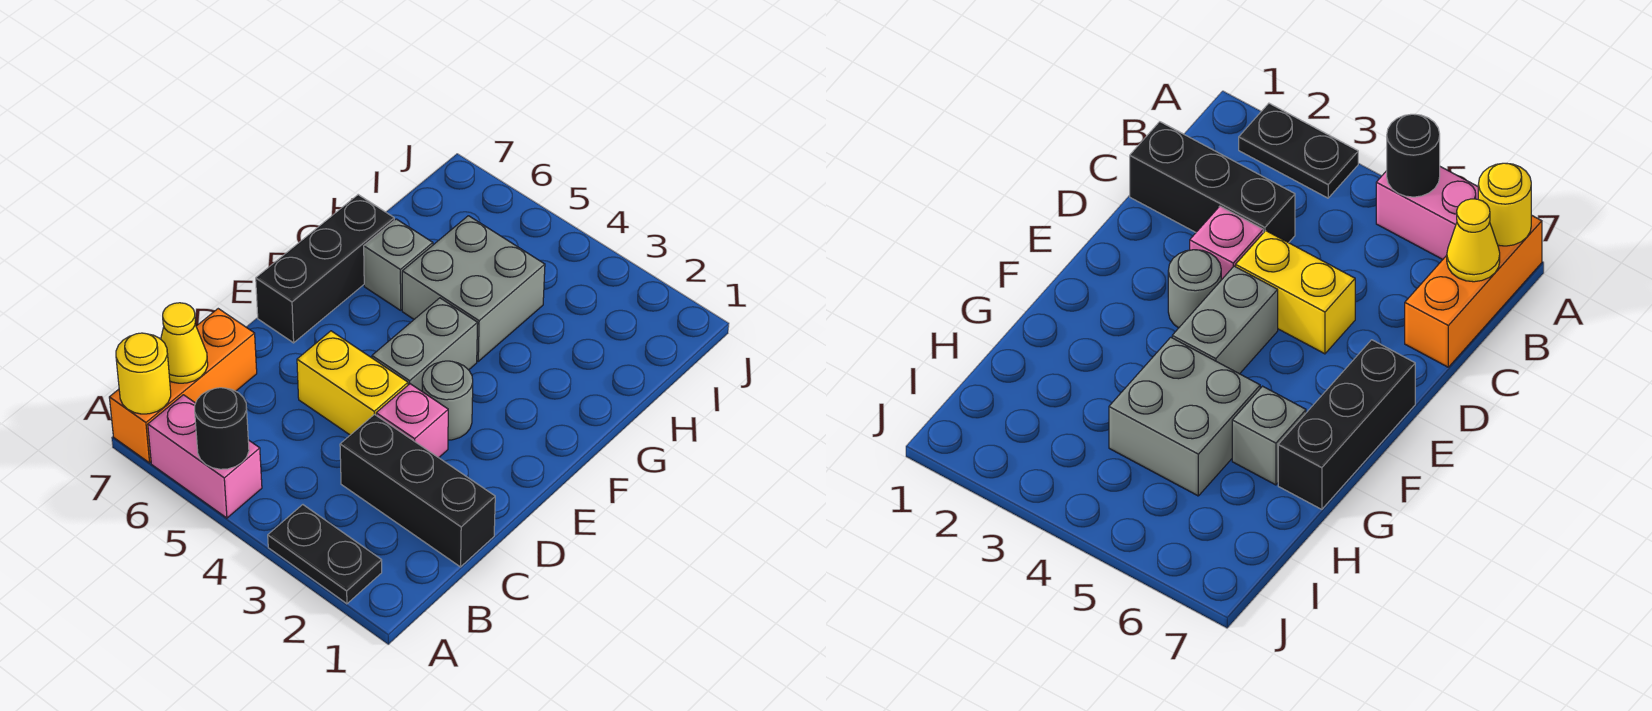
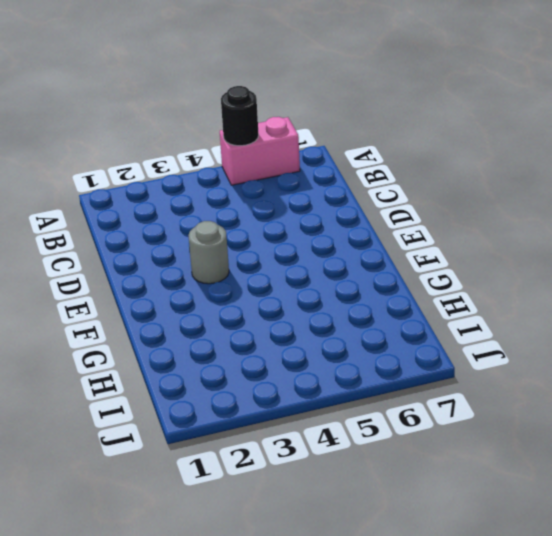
none -> black 1x2 plate [268,505,382,604]
none -> orange 1x3 brick [109,309,257,463]
none -> black 1x3 brick [340,414,495,567]

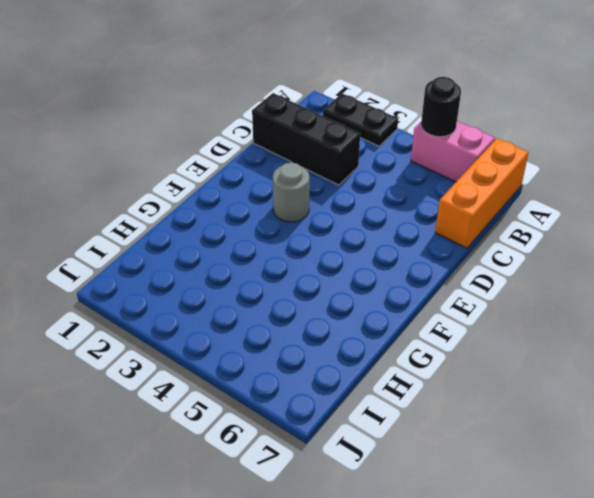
none -> pink 1x1 brick [376,384,448,458]
none -> yellow 1x2 brick [297,331,408,435]
none -> grey 1x2 brick [372,298,478,391]

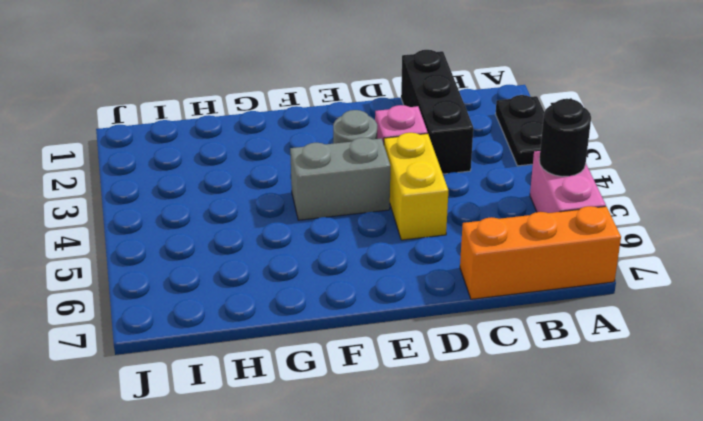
none -> black 1x3 brick [256,195,394,343]
none -> grey 2x2 brick [402,216,545,361]
none -> grey 1x1 brick [364,219,433,310]

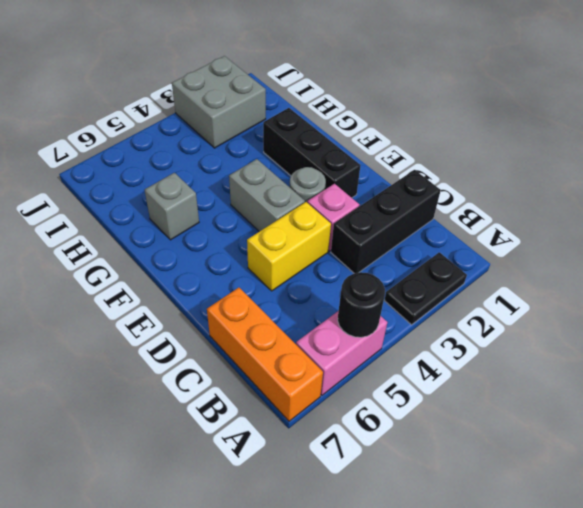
black 1x3 brick [263,108,361,198] -> black 1x3 brick moved to [256,195,394,343]
grey 2x2 brick [172,56,266,148] -> grey 2x2 brick moved to [402,216,545,361]
none -> yellow 1x1 round brick [116,333,171,414]
none -> yellow 1x1 cone [161,303,208,383]

